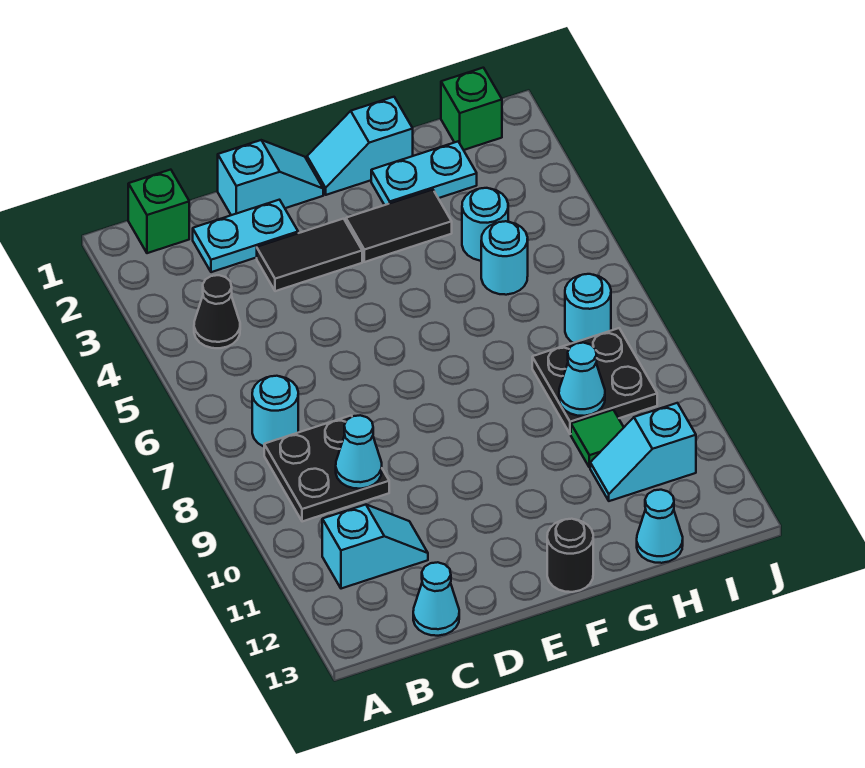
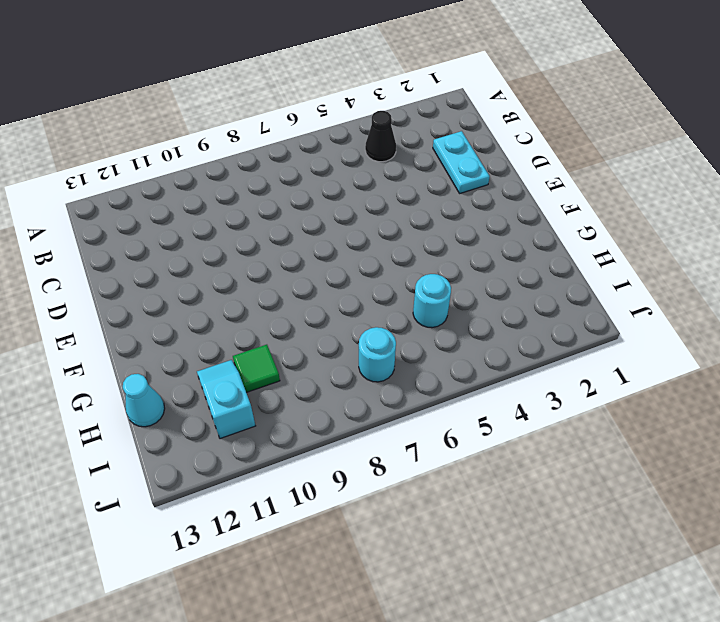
none -> green 1x1 brick [128,170,189,253]
none -> cyan 1x1 round brick [252,376,298,447]
none -> black 2x2 plate [264,416,389,522]

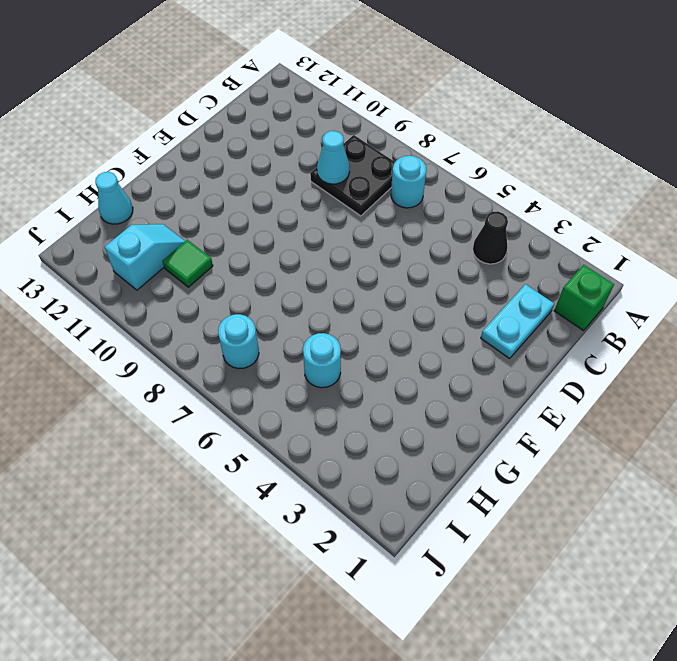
none -> cyan 1x2 slope [322,505,428,589]
none -> cyan 1x1 cone [413,562,459,636]
none -> cyan 1x2 slope [218,140,323,215]

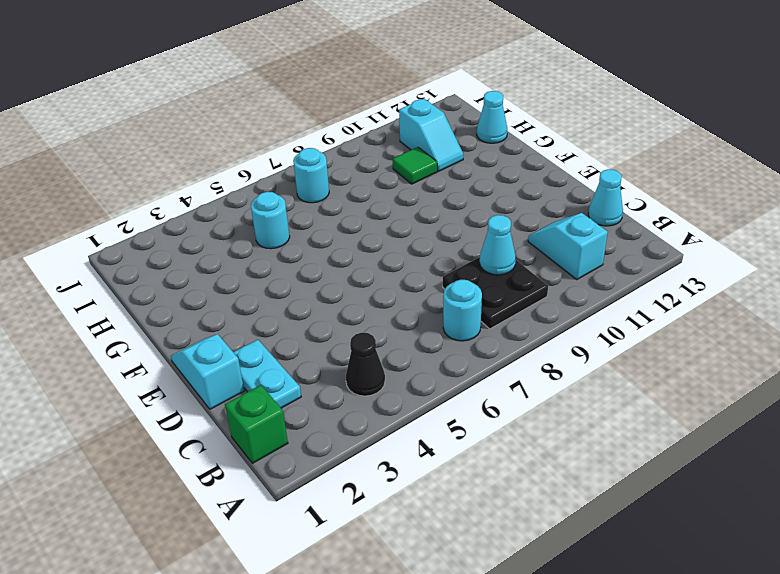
none -> black 1x2 tile [257,219,362,291]
none -> cyan 1x2 slope [307,97,413,195]
none -> black 1x2 tile [346,190,452,262]

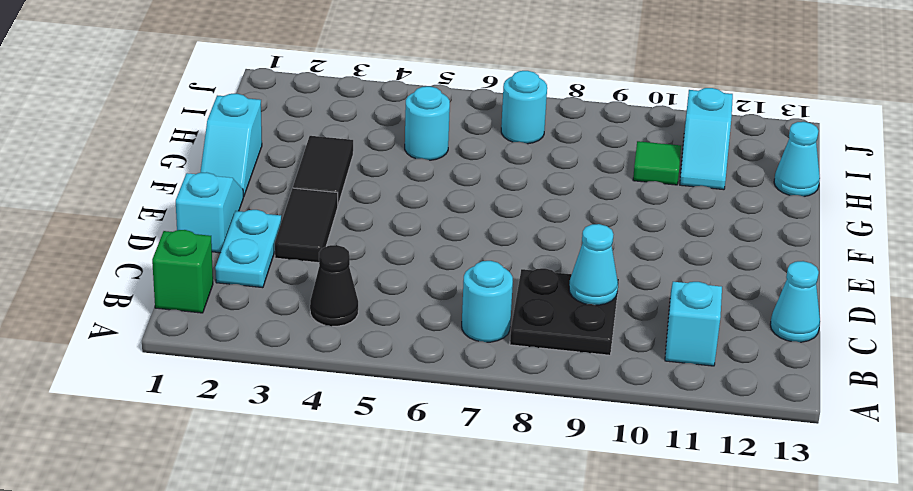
none -> black 1x1 round brick [547,519,593,592]
none -> cyan 1x2 plate [371,142,477,205]
none -> cyan 1x1 round brick [462,188,508,261]

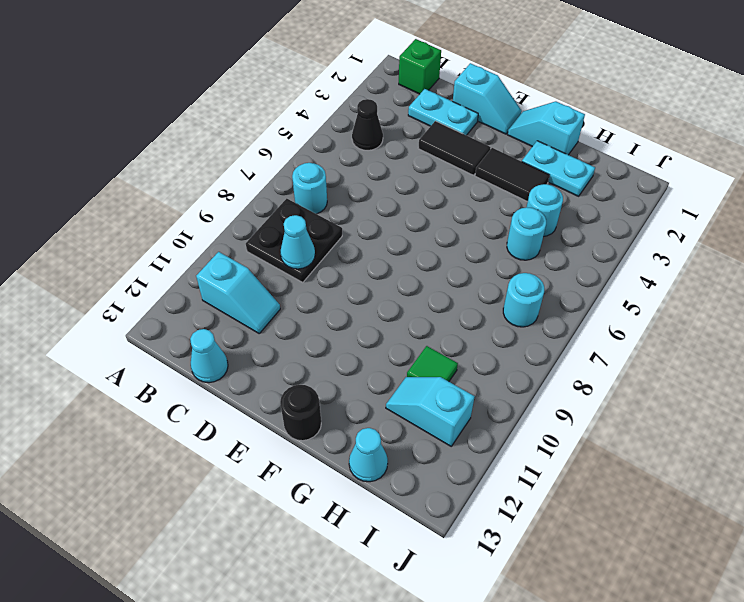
none -> black 2x2 plate [532,328,657,434]
none -> green 1x1 brick [441,68,502,150]
none -> cyan 1x1 cone [559,343,605,416]

